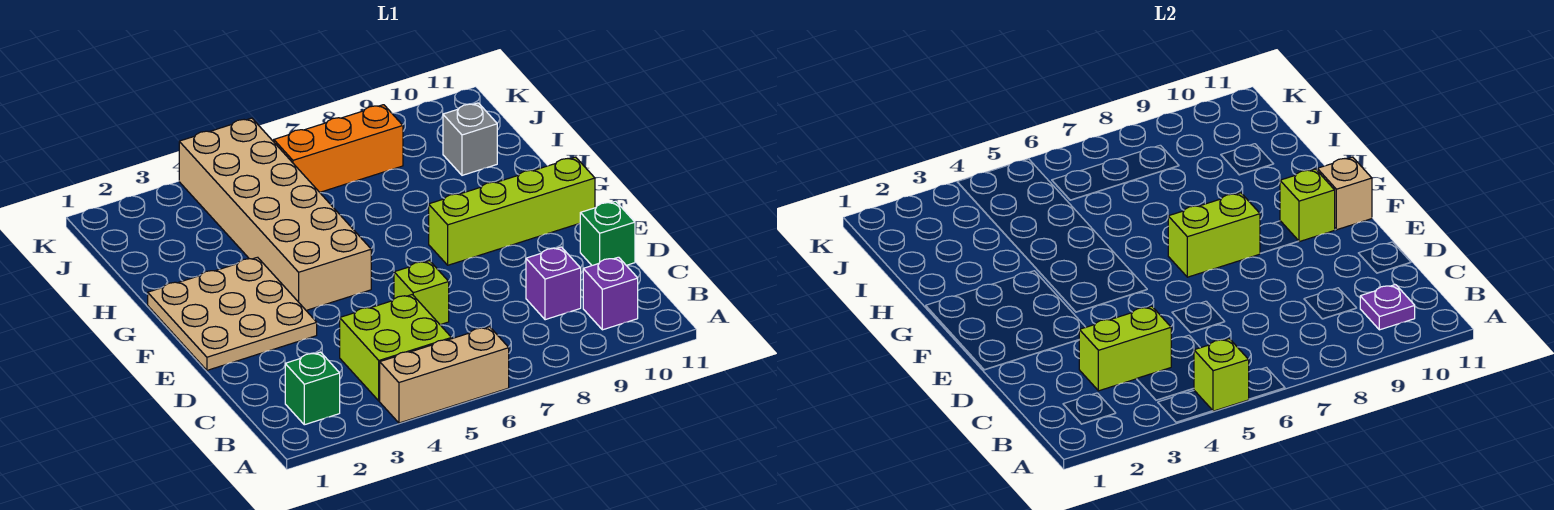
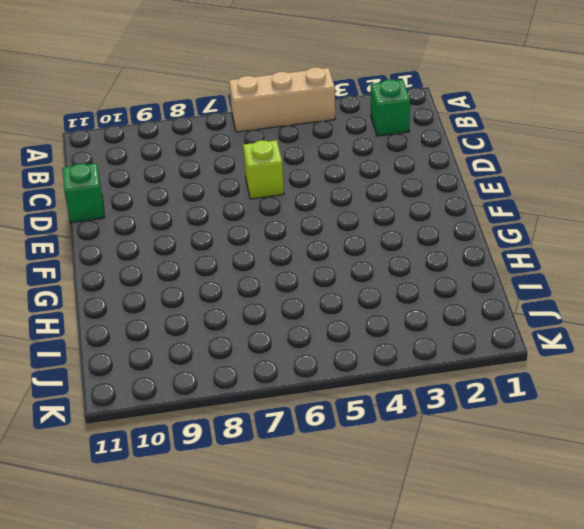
none -> lime 2x2 brick [340,295,452,401]
none -> purple 1x1 brick [583,257,638,330]
none -> purple 1x1 brick [526,247,581,320]

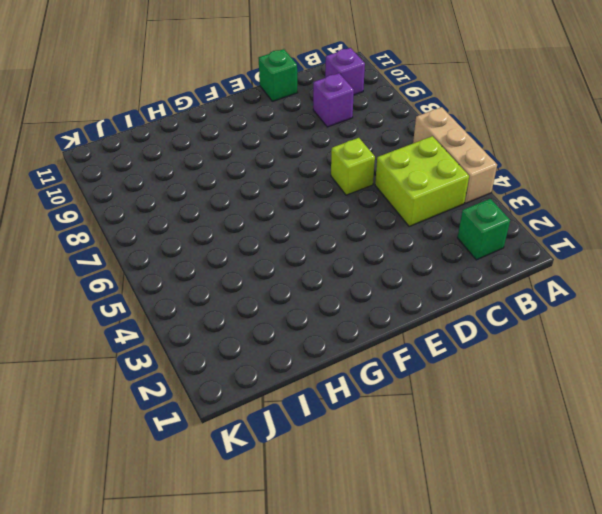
none -> tan 3x3 plate [148,257,317,370]
none -> tan 2x6 brick [179,118,371,310]
none -> lime 1x4 brick [429,157,595,265]

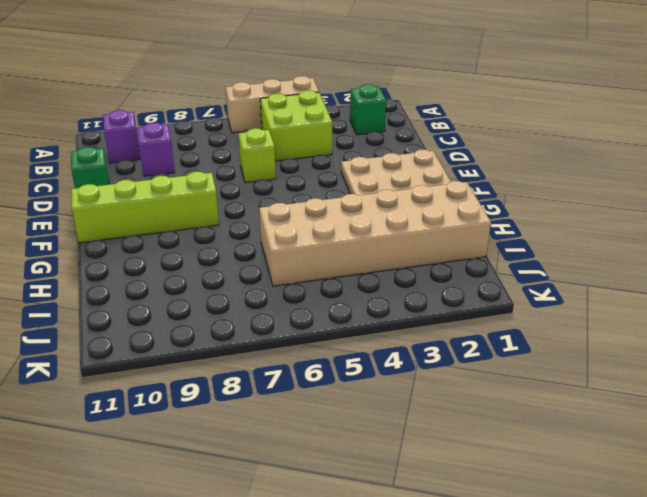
tan 2x6 brick [259,181,491,286] -> tan 2x6 brick turned to [179,118,371,310]
none -> grey 1x1 brick [443,103,497,175]
none -> orange 1x3 brick [274,105,403,192]
none -> lime 1x1 brick [1194,339,1249,411]

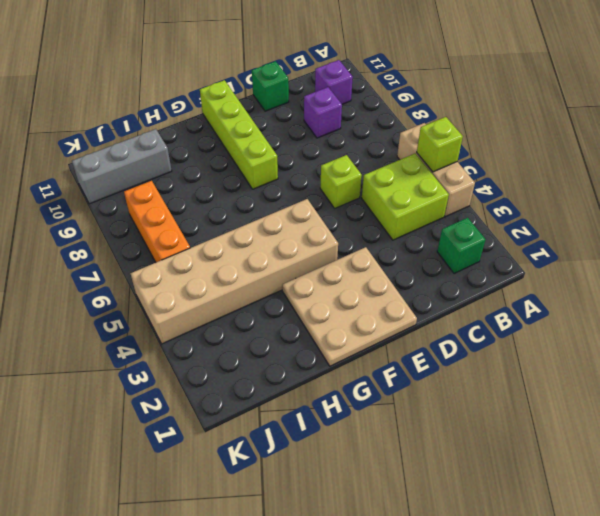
grey 1x3 brick [72,129,172,204] -> grey 1x1 brick [443,103,497,175]
none -> purple 1x1 plate [1360,285,1415,330]
none -> lime 1x2 brick [1079,306,1171,391]
none -> lime 1x2 brick [1168,193,1260,277]

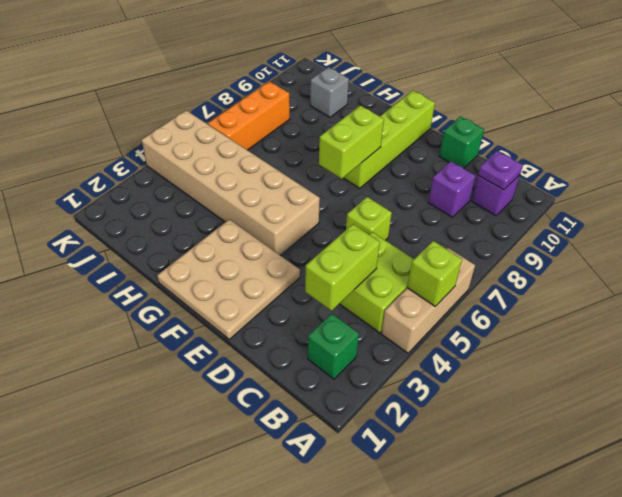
none -> lime 1x1 brick [1280,169,1335,242]
none -> tan 1x1 brick [1317,157,1372,230]

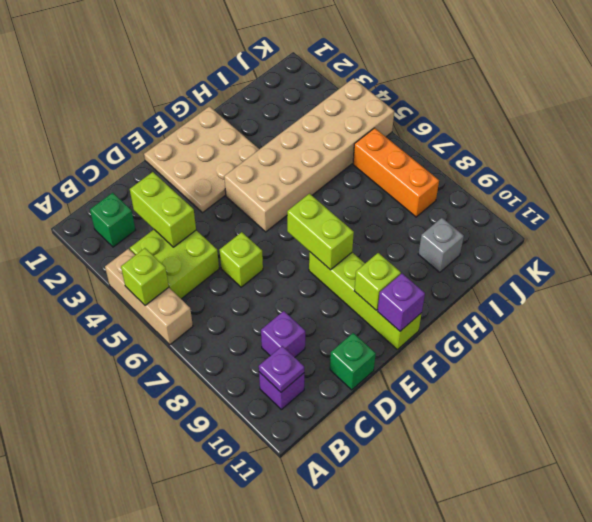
purple 1x1 brick [378,274,425,331] -> tan 1x1 brick [1317,157,1372,230]

